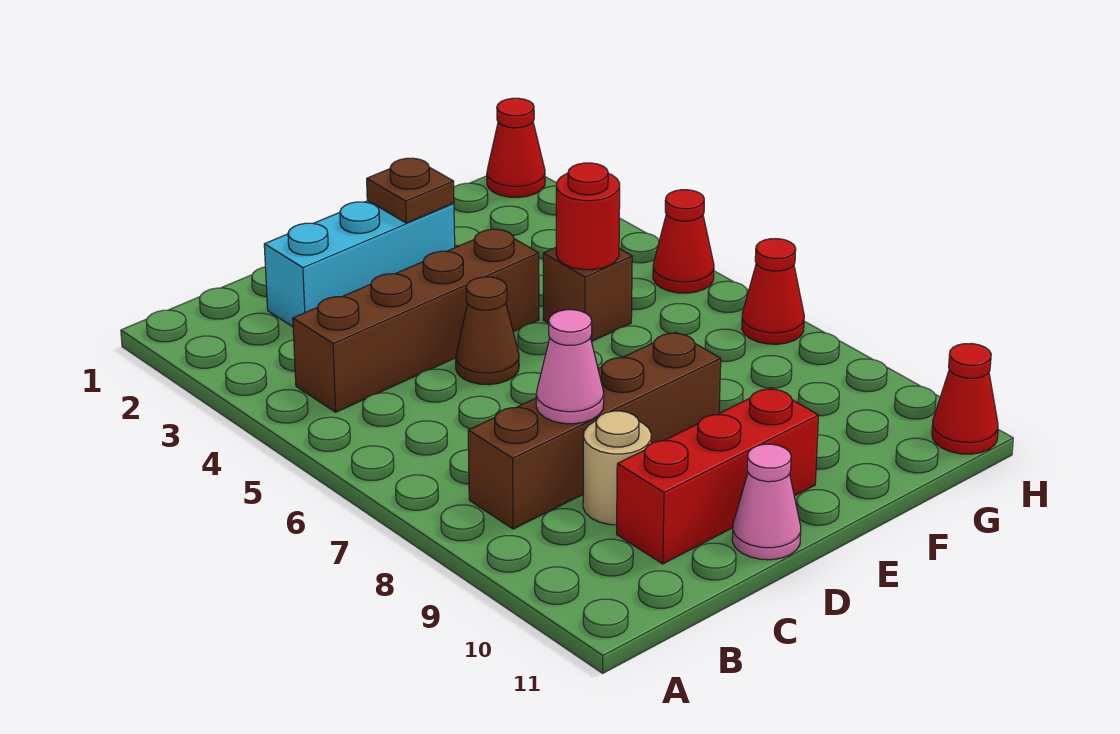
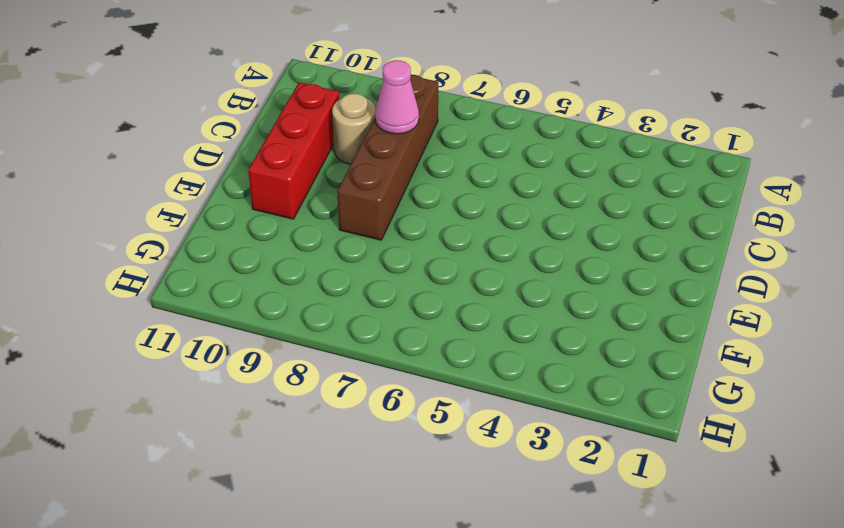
none -> brown 1x4 brick [293,229,539,412]
none -> cyan 1x3 brick [264,201,455,327]
none -> brown 1x1 cone [456,277,519,385]

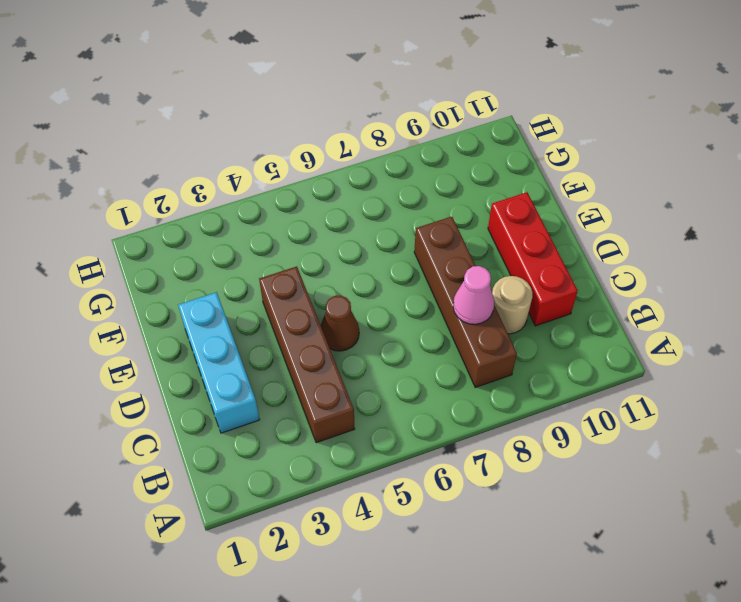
none -> pink 1x1 cone [732,444,801,560]
none -> brown 1x1 brick [543,248,632,342]
none -> red 1x1 cone [487,98,545,197]

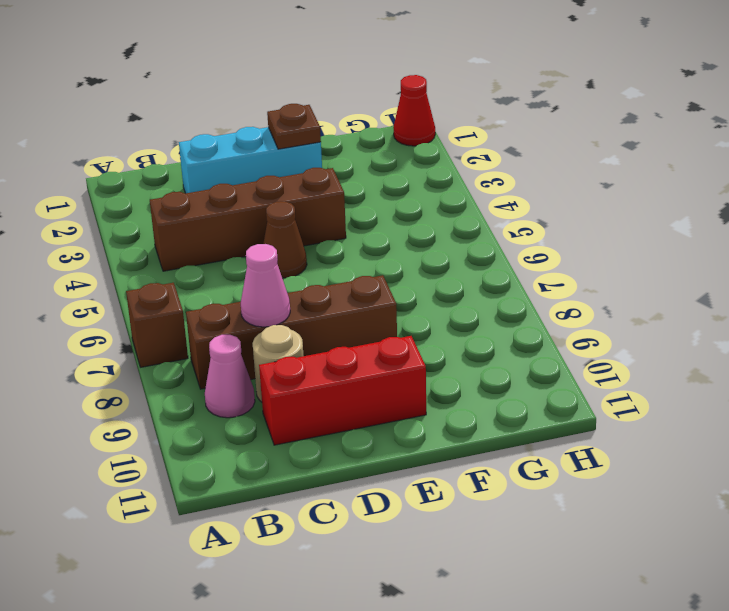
brown 1x1 brick [126,283,188,367] -> brown 1x1 brick moved to [543,248,632,342]
pink 1x1 cone [205,335,255,418] -> pink 1x1 cone moved to [732,444,801,560]
none -> red 1x1 cone [653,190,714,293]
none -> red 1x1 cone [742,239,804,344]
none -> red 1x1 cone [932,344,998,454]

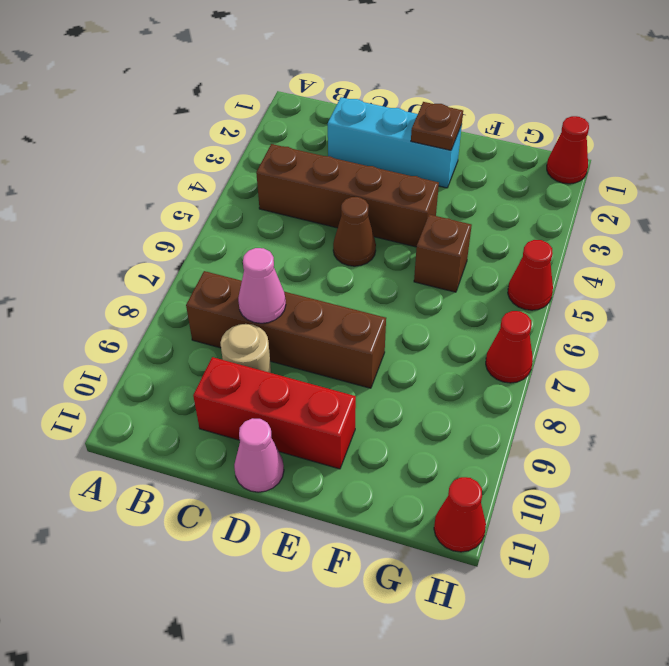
none -> red 1x1 round brick [556,163,620,270]

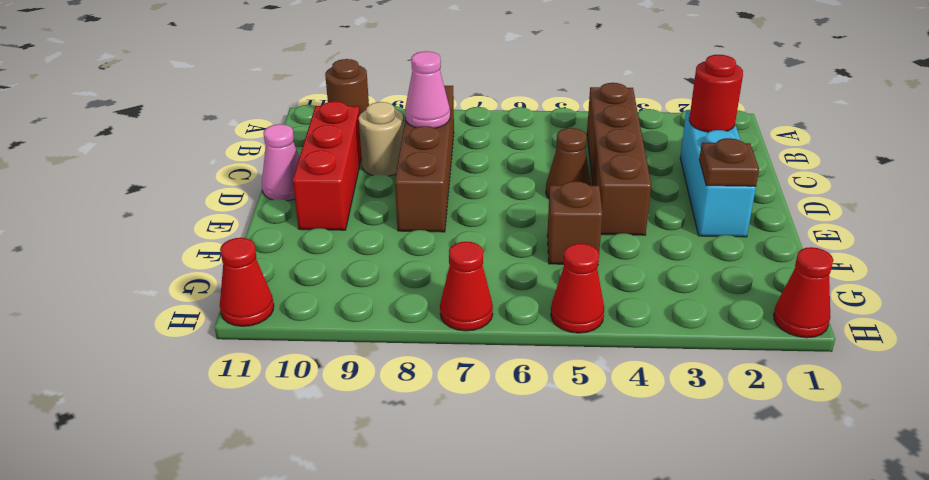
brown 1x1 round brick [325,59,369,114] -> none
red 1x1 round brick [689,55,743,132] -> red 1x1 round brick moved to [556,163,620,270]

